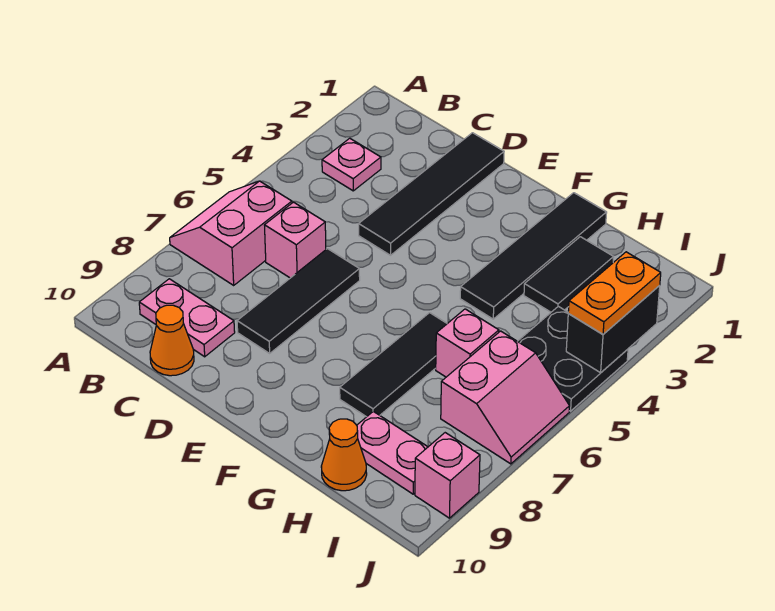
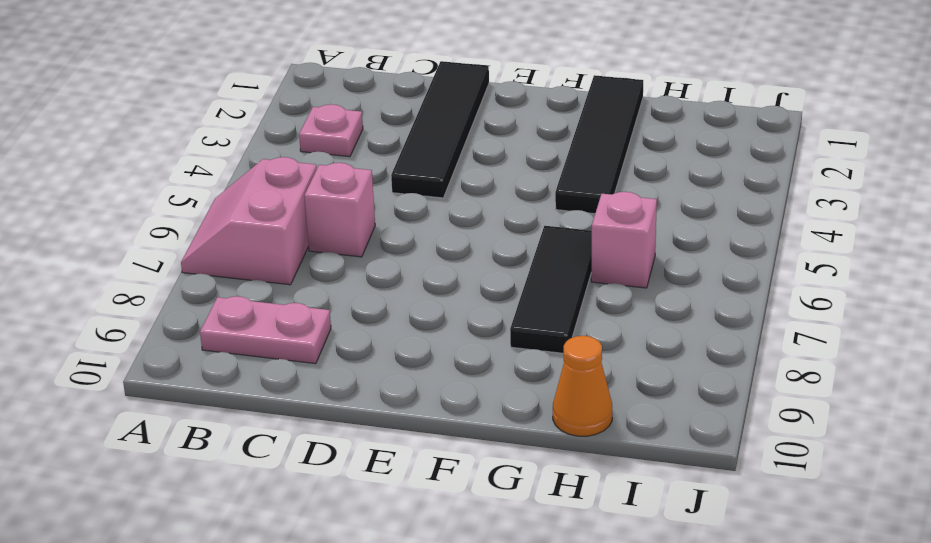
none -> orange 1x1 cone [150,305,194,376]
none -> black 1x3 tile [237,249,360,353]
none -> black 1x2 tile [524,237,614,312]

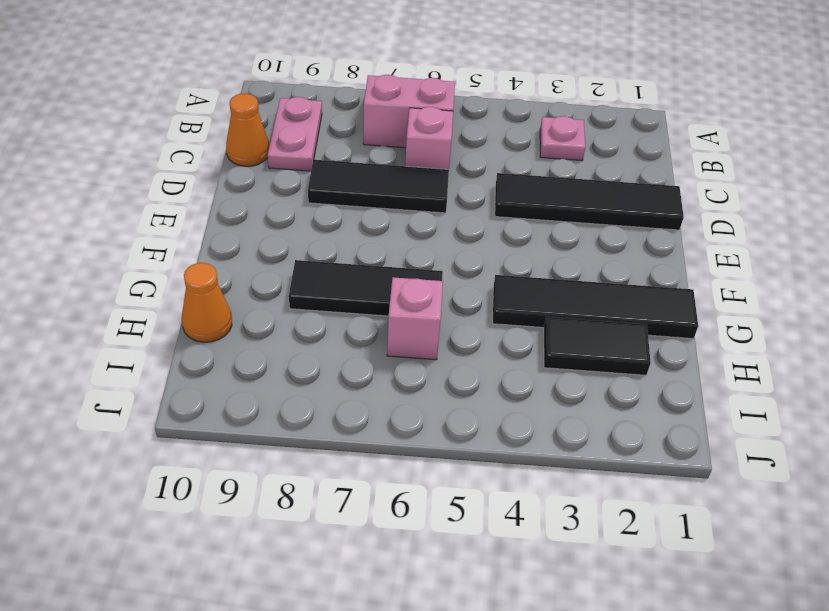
none -> pink 1x2 plate [357,411,428,494]
none -> black 2x2 plate [518,306,628,411]
none -> pink 2x2 slope [441,331,570,464]

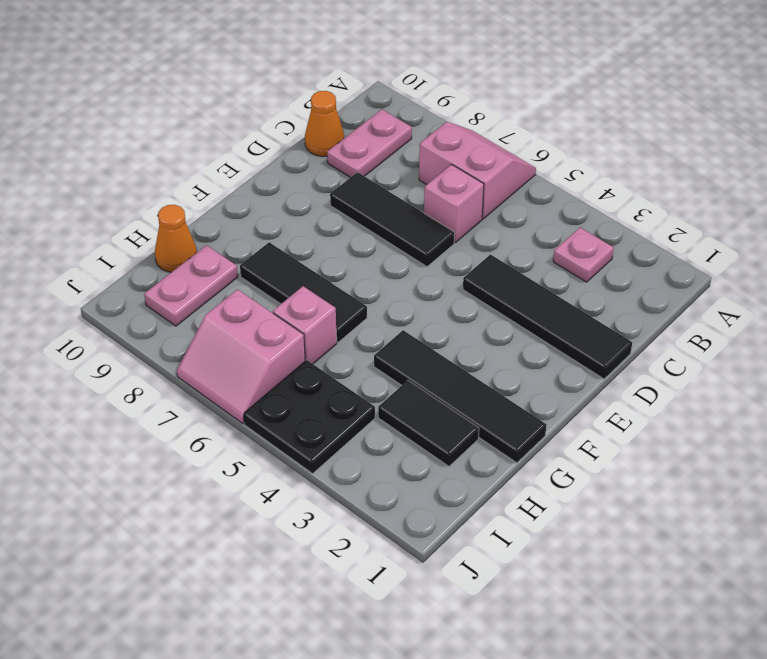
none -> pink 1x1 brick [415,433,480,518]
none -> black 1x2 brick [566,286,660,373]
none -> orange 1x2 plate [568,252,661,334]

